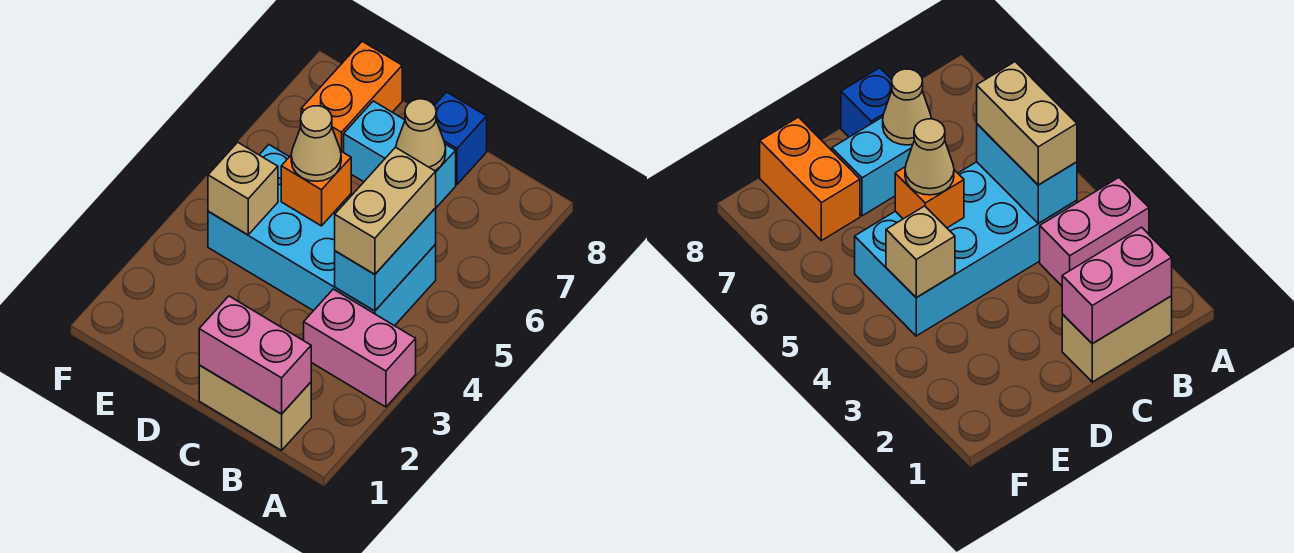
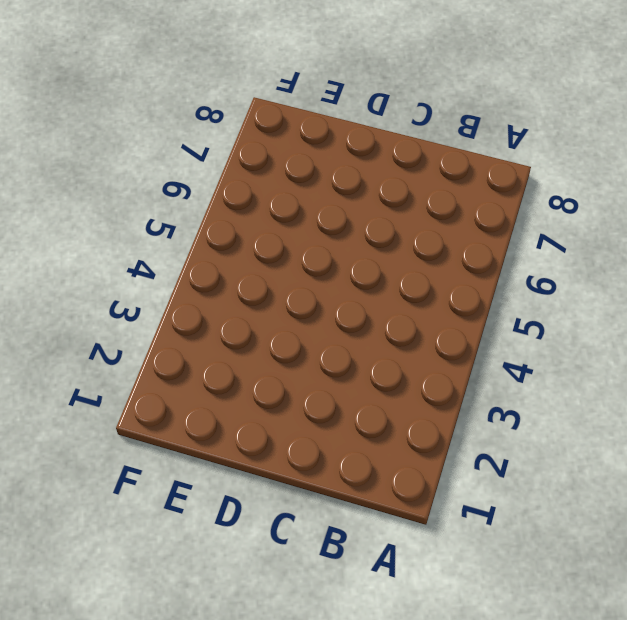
none -> pink 1x2 brick [304,289,416,407]
none -> tan 1x2 brick [199,365,311,450]
none -> cyan 2x4 brick [208,145,436,326]

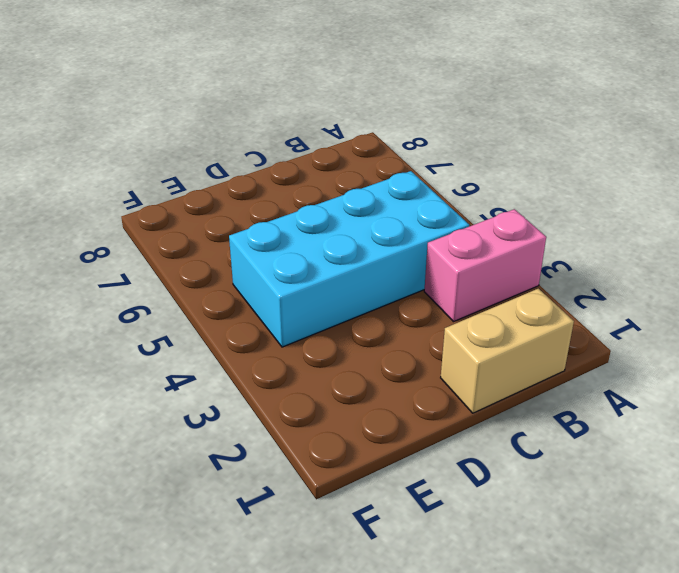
none -> cyan 1x2 brick [344,101,456,208]
none -> blue 1x1 brick [434,92,487,185]
none -> orange 1x2 brick [301,41,402,152]

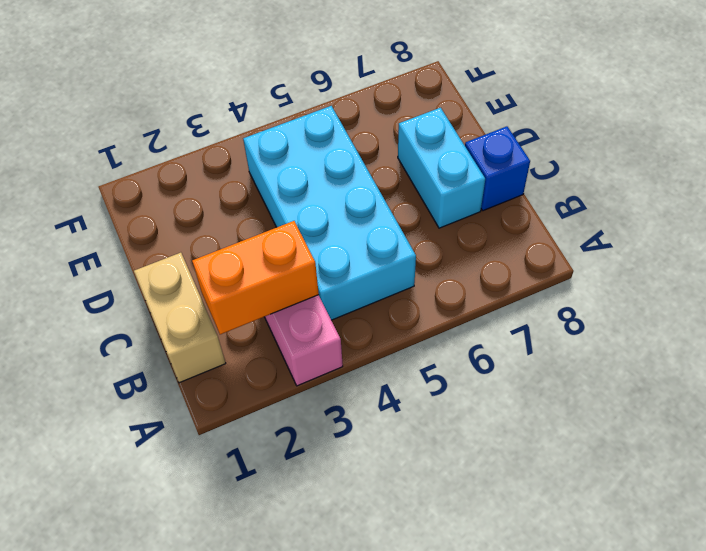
orange 1x2 brick [192,221,319,334] -> orange 1x2 brick moved to [301,41,402,152]
none -> pink 1x2 brick [199,296,311,414]
none -> cyan 1x2 brick [335,208,436,311]
none -> tan 1x1 cone [396,99,446,171]

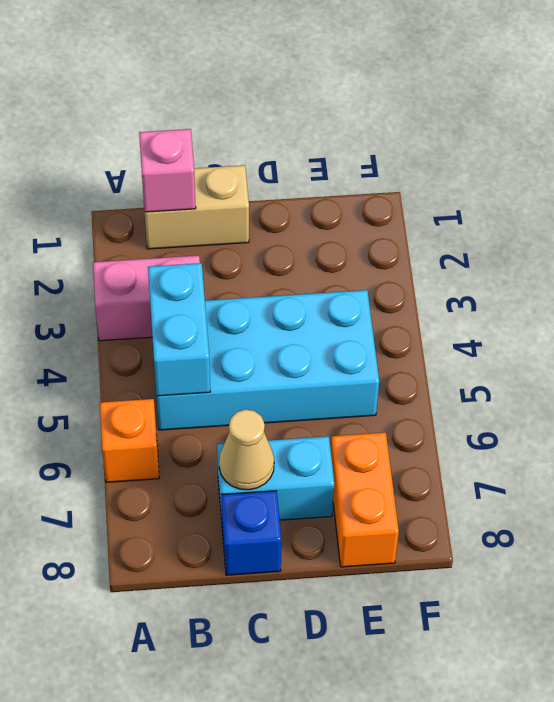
orange 1x1 brick [100,399,159,482] -> orange 1x1 brick moved to [281,151,351,226]
pink 1x1 brick [139,129,196,212] -> pink 1x2 brick [199,296,311,414]
none -> tan 1x1 brick [208,142,278,235]
none -> tan 1x2 brick [335,147,436,274]
none -> tan 1x1 cone [291,106,341,181]

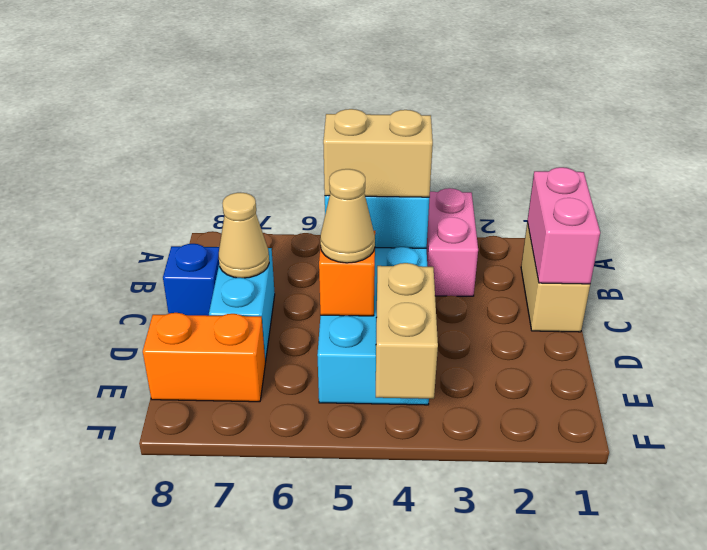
tan 1x2 brick [376,263,438,399] -> tan 1x1 brick [208,142,278,235]

